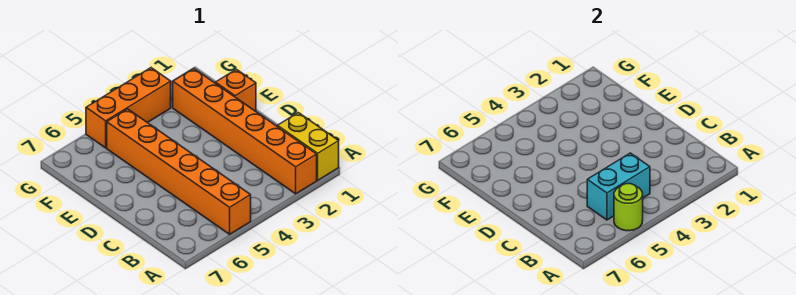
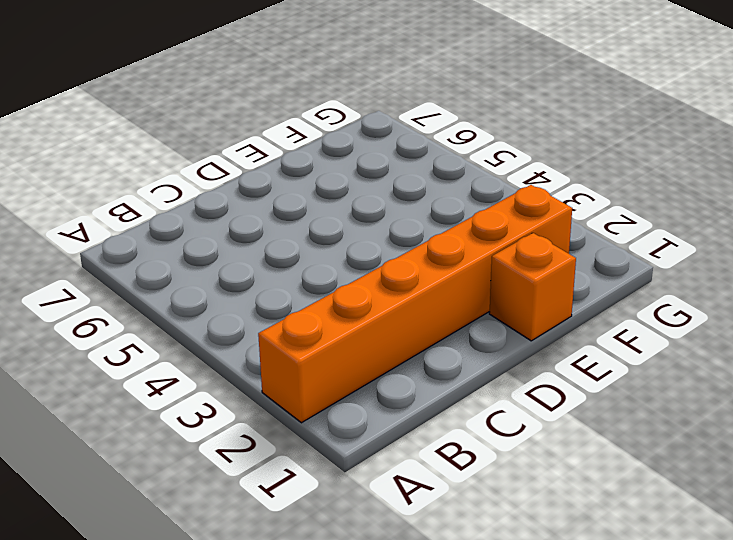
none -> yellow 1x2 brick [277,113,339,180]
none -> orange 1x6 brick [107,109,251,234]

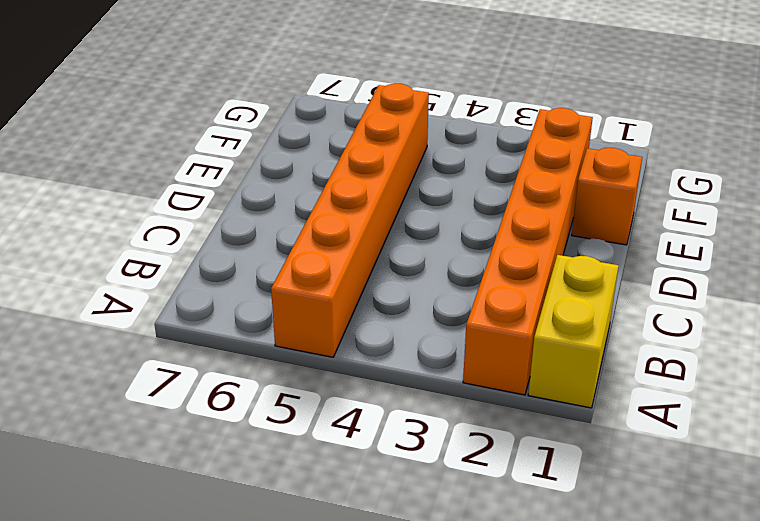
none -> orange 1x3 brick [86,68,171,148]
none -> lime 1x1 round brick [614,184,643,231]

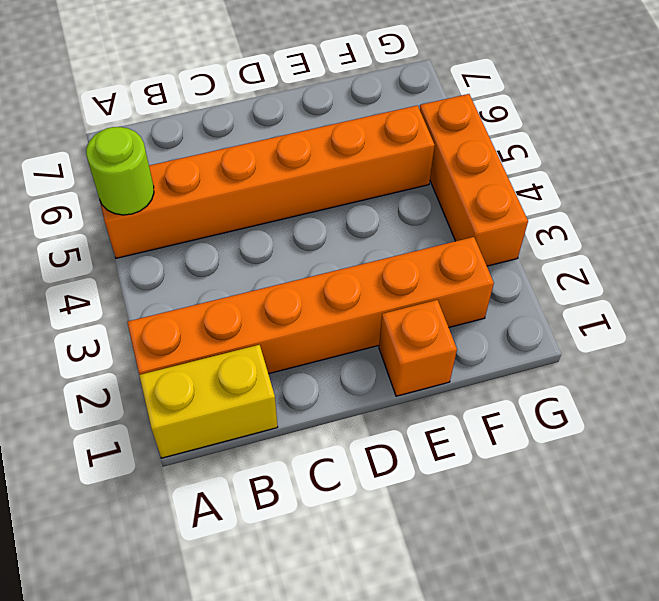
none -> cyan 1x2 brick [587,153,650,220]

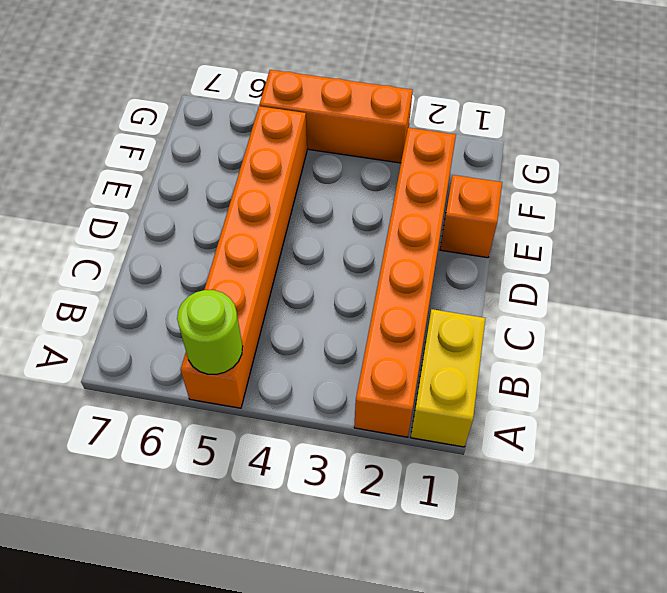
none -> cyan 1x2 brick [587,153,650,220]

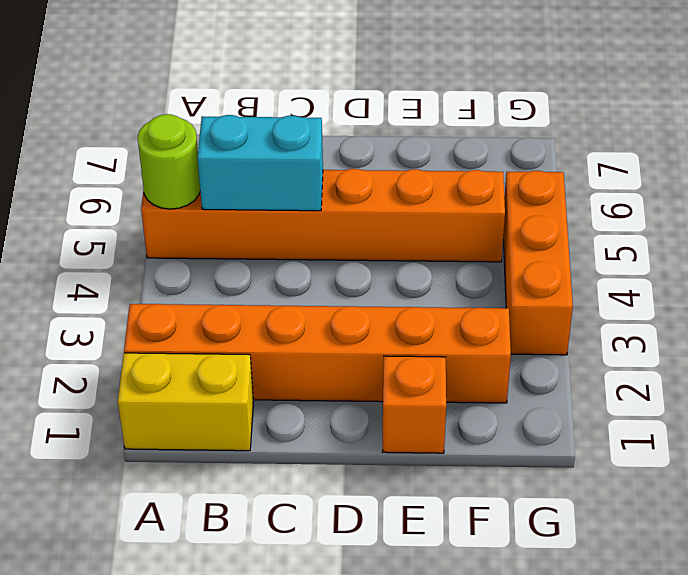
cyan 1x2 brick [198,115,323,211] -> cyan 1x2 brick turned to [587,153,650,220]

